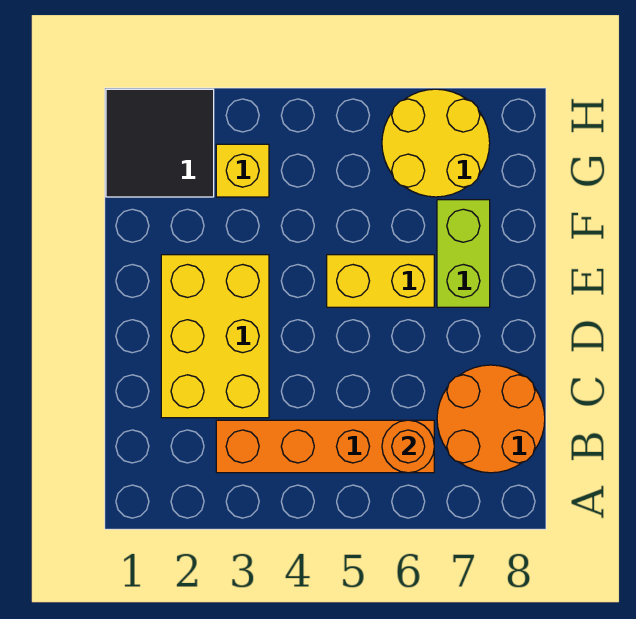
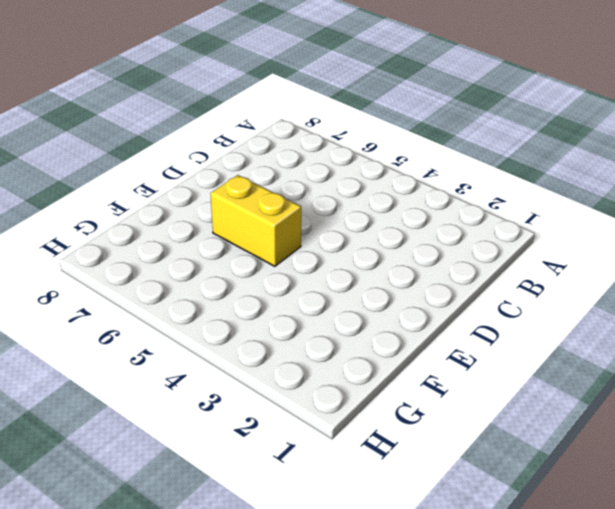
none -> orange 1x4 brick [216,420,434,473]
none -> orange 2x2 round brick [437,365,545,473]

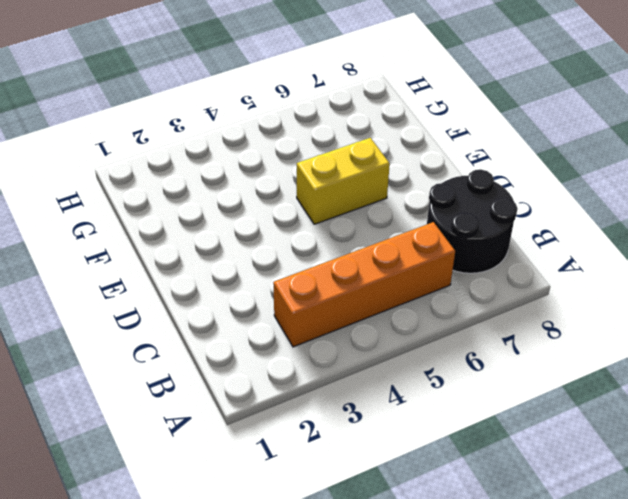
black 2x2 round brick [427,169,518,273] -> orange 2x2 round brick [437,365,545,473]
none -> yellow 2x3 brick [161,255,269,418]
none -> lime 1x2 brick [437,200,490,307]

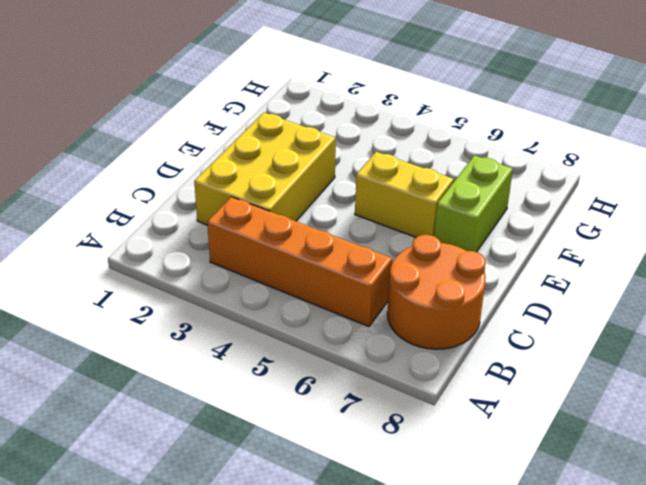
none -> black 2x2 tile [106,89,214,197]
none -> yellow 1x1 brick [216,144,269,197]

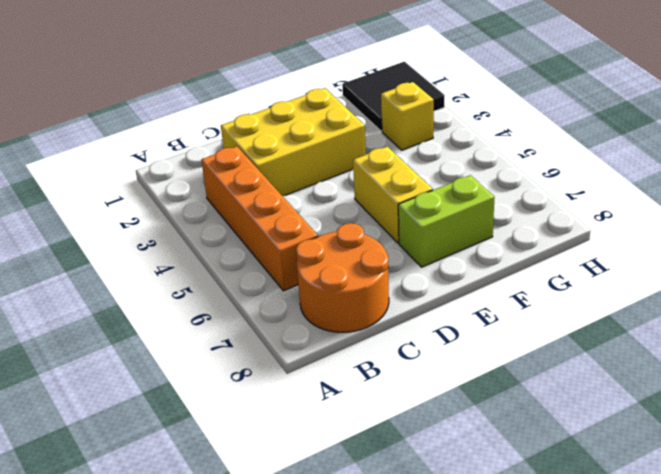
none -> yellow 2x2 round brick [382,89,490,197]
none -> orange 1x1 round brick [382,420,434,473]

